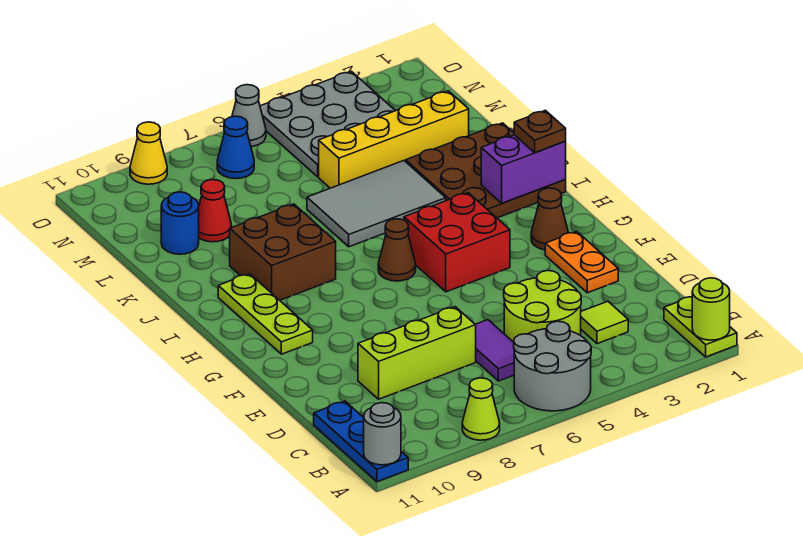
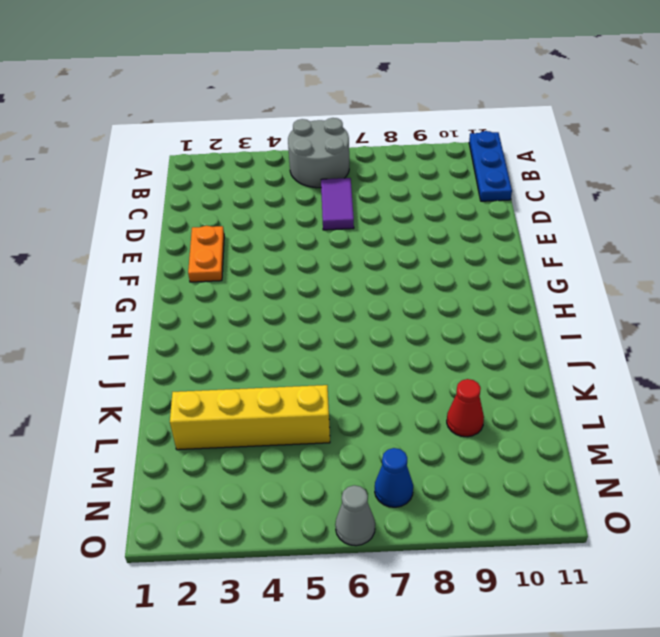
none -> lime 1x2 plate [664,297,737,357]
none -> lime 1x1 cone [462,378,500,440]
none -> lime 1x1 tile [581,301,628,344]

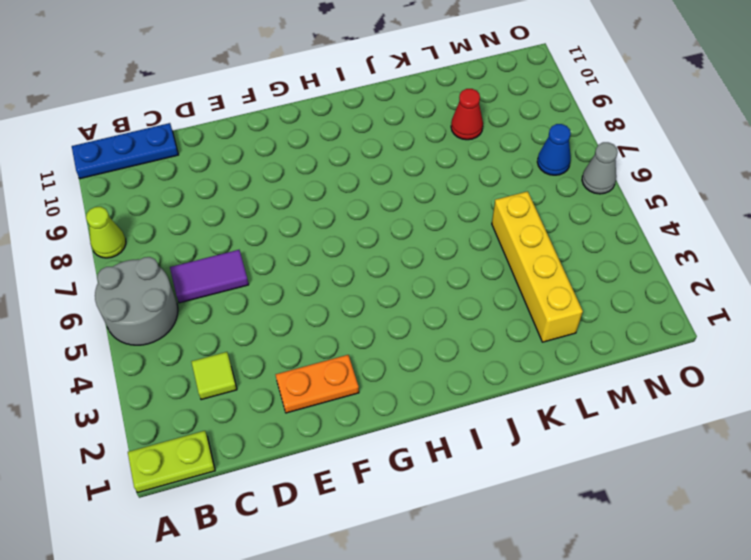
none -> lime 2x2 round brick [504,271,581,342]
none -> lime 1x3 brick [358,307,476,399]
none -> brown 1x1 cone [531,188,568,250]

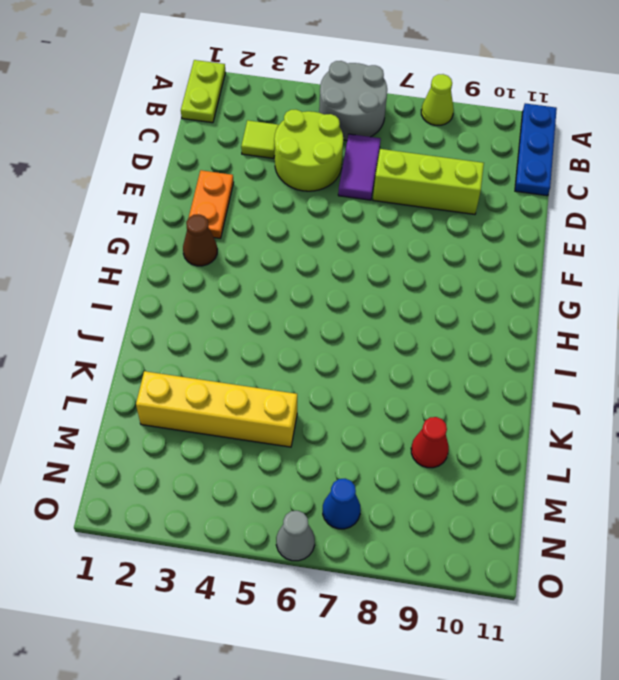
none -> red 2x2 brick [404,193,510,292]
none -> lime 1x3 plate [218,274,313,354]
none -> brown 1x1 cone [378,219,416,281]

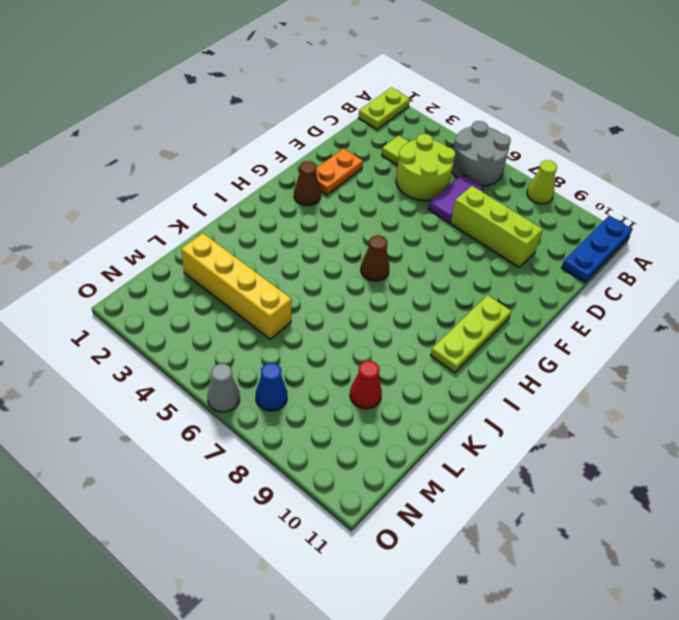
none -> red 2x2 brick [404,193,510,292]
none -> brown 3x3 plate [406,123,566,218]
none -> brown 2x2 brick [230,204,336,300]

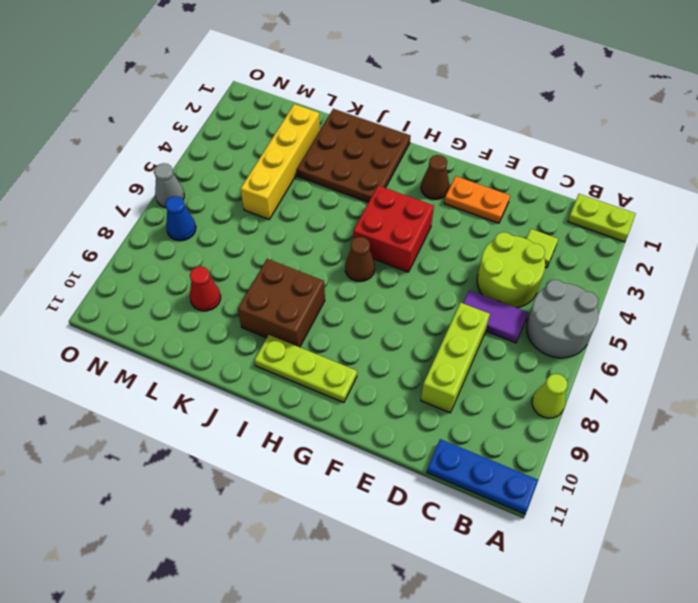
none -> grey 2x3 tile [307,161,446,247]
none -> blue 1x1 round brick [161,192,199,254]
none -> grey 3x3 plate [260,71,395,177]

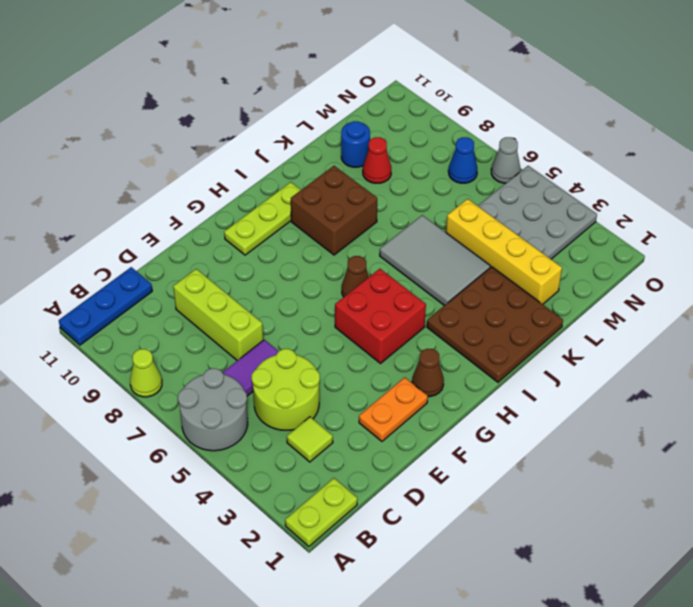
none -> yellow 1x1 cone [130,122,167,184]
none -> lime 1x1 round brick [692,278,730,340]
none -> grey 1x1 round brick [364,403,401,465]

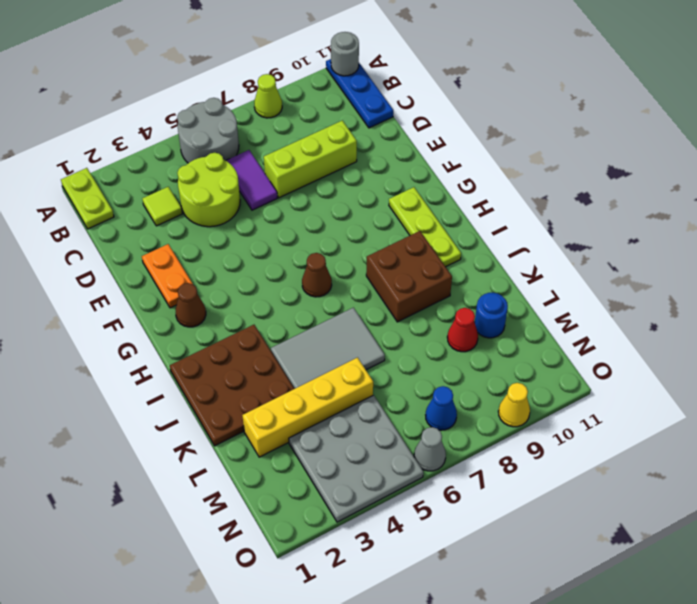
none -> red 2x2 brick [404,193,510,292]
none -> lime 1x1 round brick [692,278,730,340]
none -> purple 1x2 brick [481,135,566,203]

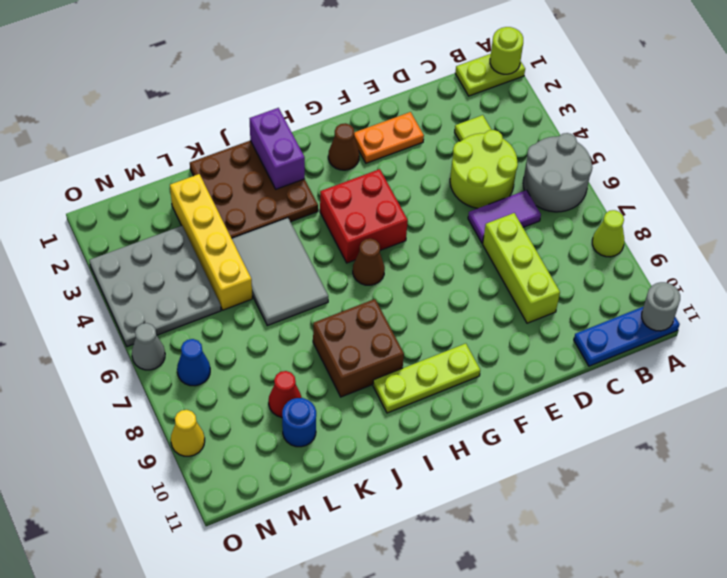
none -> brown 1x1 plate [514,110,566,153]

